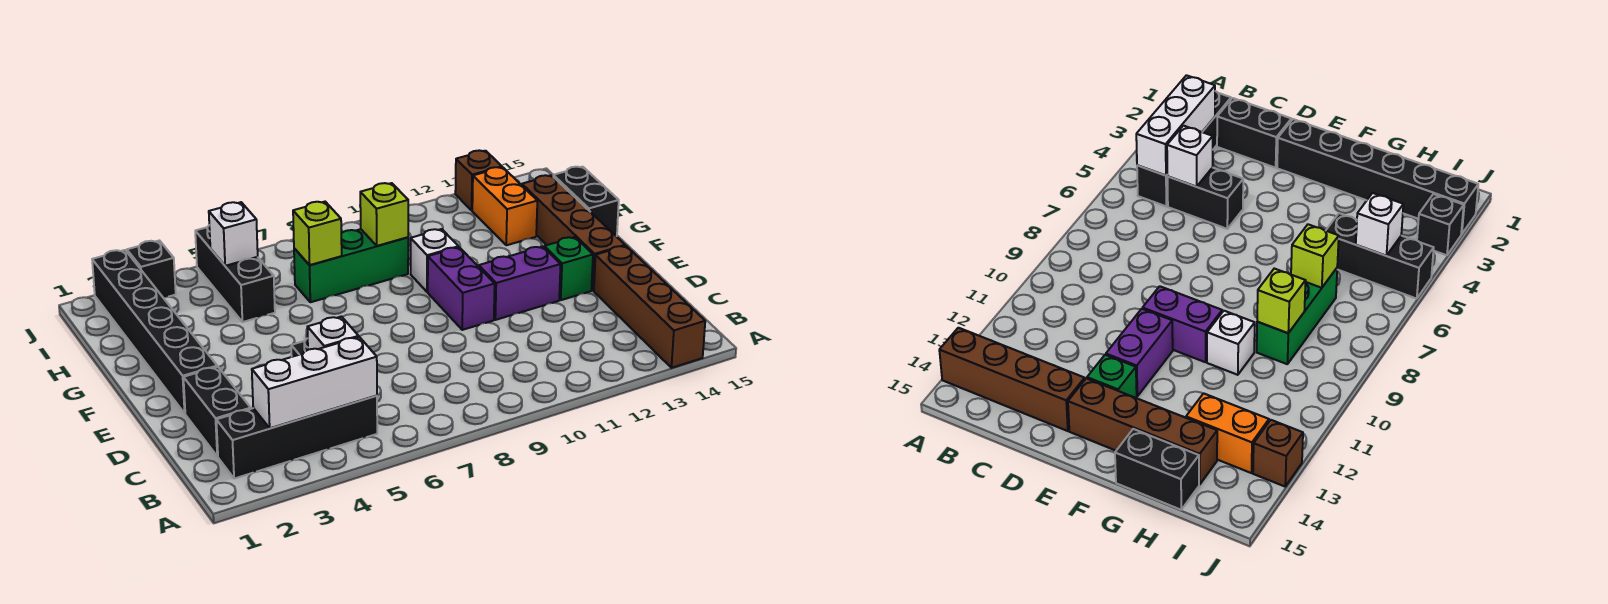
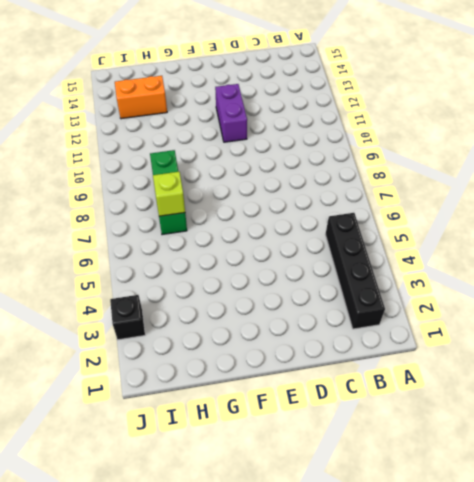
none -> brown 1x4 brick [594,246,705,368]
none -> black 1x2 brick [183,367,251,456]
none -> black 1x2 brick [1168,168,1243,229]

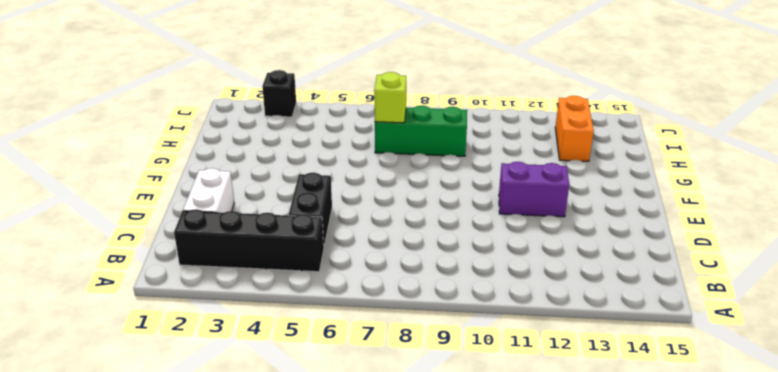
white 1x2 brick [183,168,234,213] -> black 1x2 brick [183,367,251,456]
none -> brown 1x4 brick [594,246,705,368]
none -> black 1x6 brick [92,250,217,413]
none -> purple 1x2 brick [428,247,495,330]

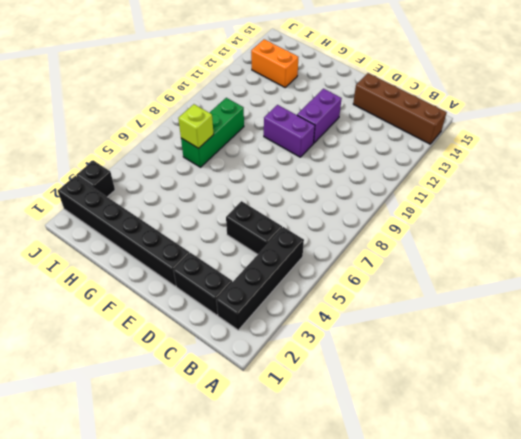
none -> green 1x1 brick [544,237,593,300]
none -> brown 1x4 brick [522,175,625,290]
none -> white 1x1 brick [411,229,459,292]

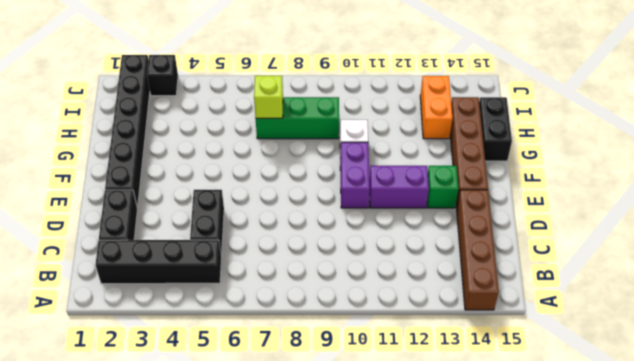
none -> black 1x3 brick [195,226,275,322]
none -> brown 1x1 brick [455,150,502,210]
none -> white 1x3 brick [252,337,377,428]

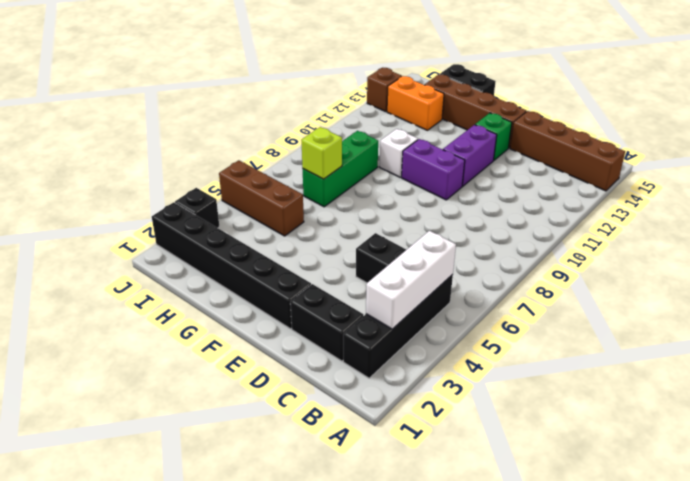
brown 1x3 brick [219,160,304,236] -> black 1x3 brick [195,226,275,322]
none -> white 1x1 brick [307,317,359,350]
none -> lime 1x1 brick [360,183,408,246]
none -> white 1x1 brick [209,202,258,266]

